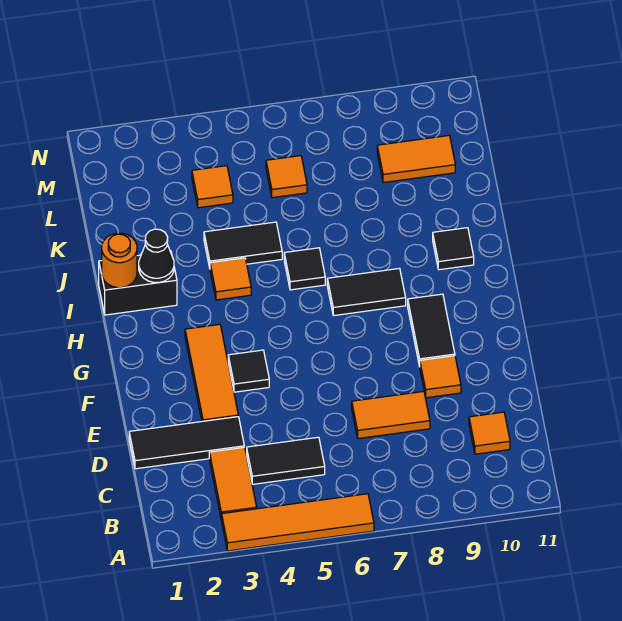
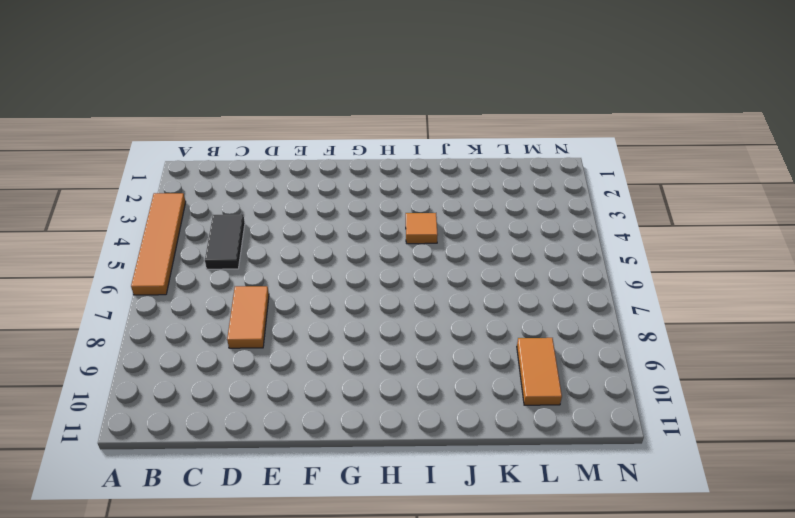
none -> orange 1x2 tile [209,447,257,520]
none -> orange 1x1 tile [469,412,510,454]
none -> black 1x3 tile [129,417,244,469]

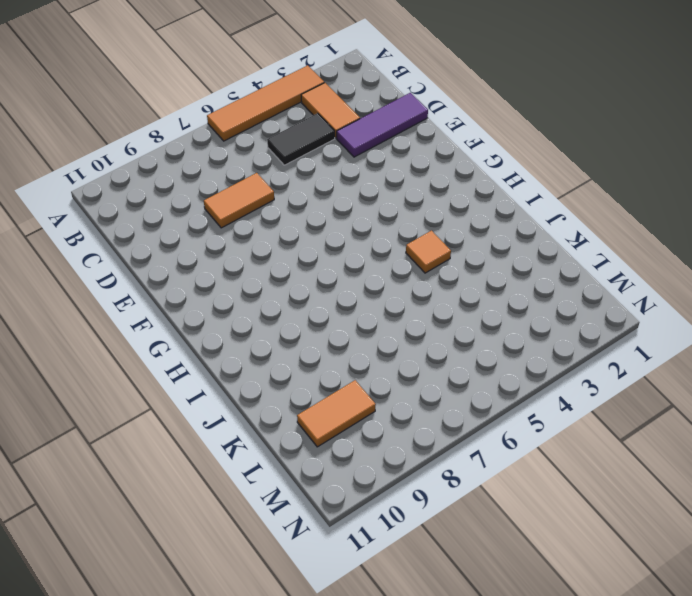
purple 1x3 tile [337,93,428,157] -> black 1x3 tile [129,417,244,469]
none -> orange 1x1 tile [469,412,510,454]
none -> orange 1x3 tile [185,324,238,421]
none -> orange 1x1 tile [420,356,461,398]

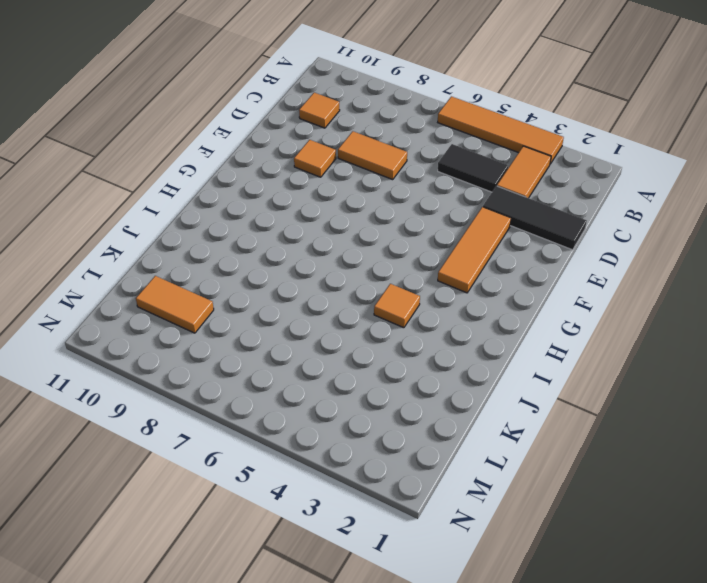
none -> black 1x1 tile [228,350,269,392]
none -> black 1x2 tile [408,294,455,367]
none -> black 1x2 tile [327,268,406,316]

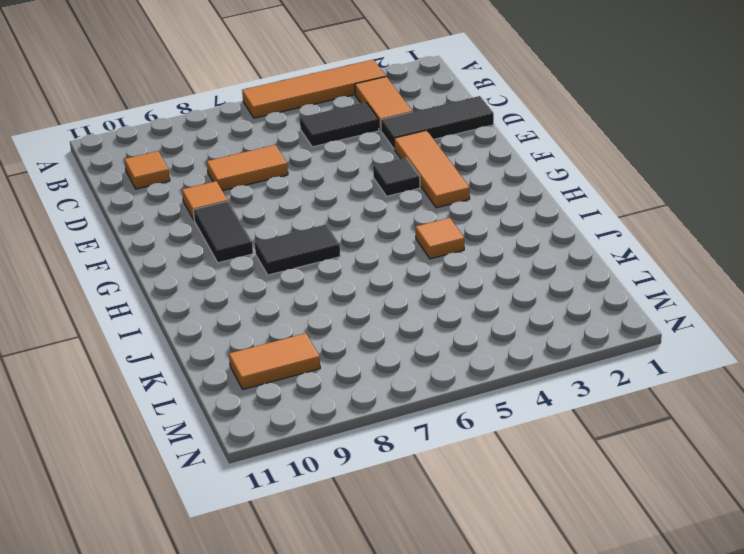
none -> black 1x2 brick [99,251,177,315]
none -> black 1x1 tile [284,248,325,290]
none -> black 1x1 tile [433,228,474,270]

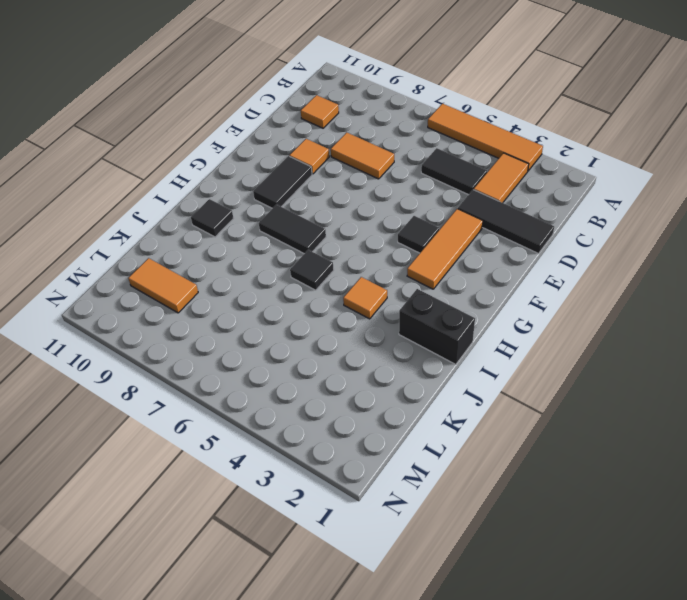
none -> black 1x2 tile [204,222,282,267]
none -> orange 1x1 tile [192,166,233,208]
none -> orange 1x1 tile [266,156,307,198]

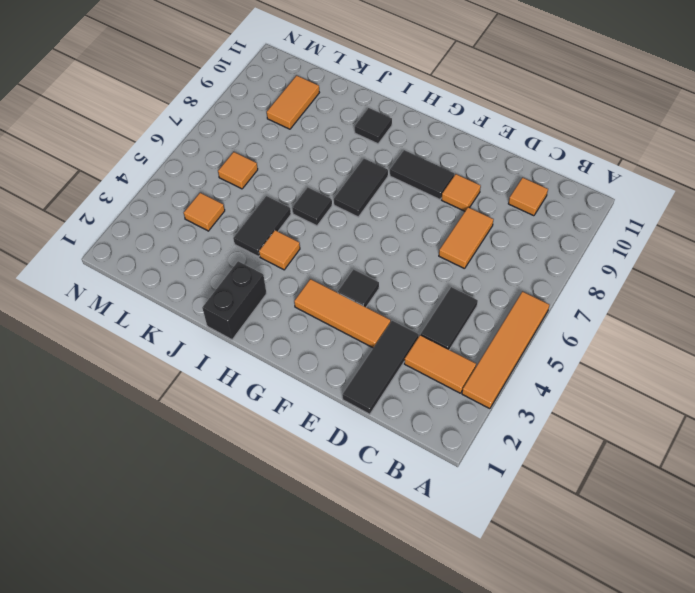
none -> orange 1x1 round brick [102,233,137,288]
none -> black 1x1 cone [139,229,174,282]

